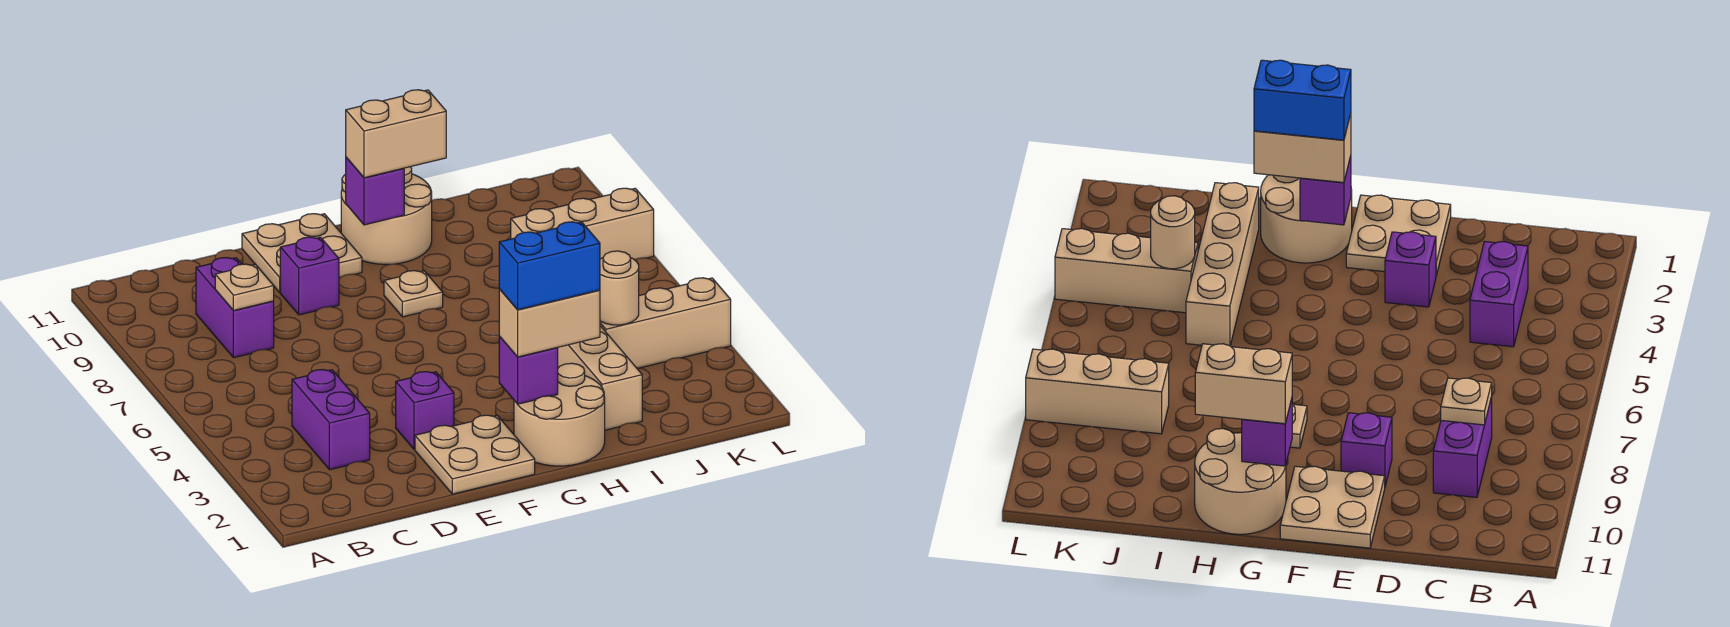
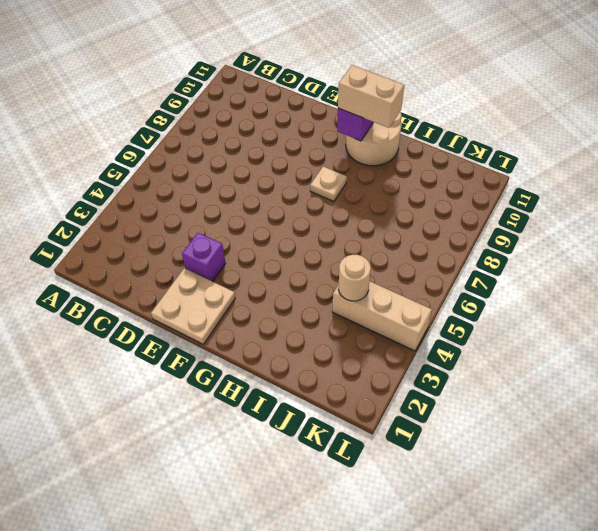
none -> purple 1x2 brick [292,370,370,470]
none -> purple 1x2 brick [196,257,274,358]
none -> purple 1x1 brick [280,237,339,315]

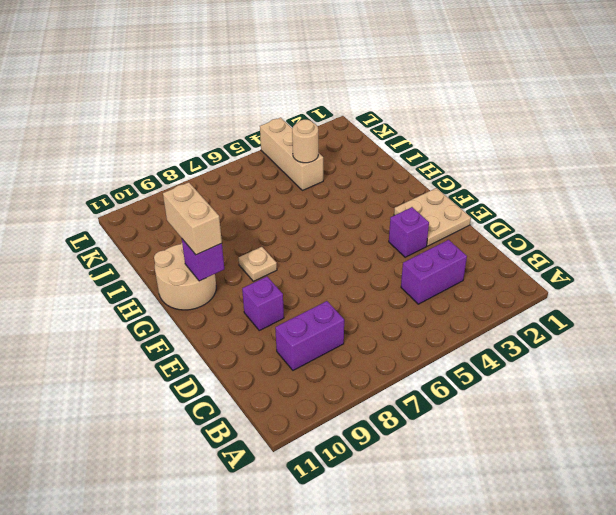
none -> tan 2x2 plate [242,214,362,292]
none -> tan 2x2 round brick [514,363,605,466]
none -> tan 1x4 brick [558,326,642,430]

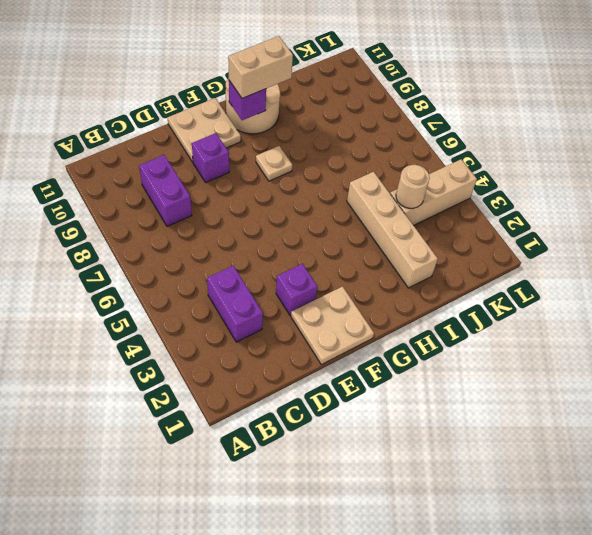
none -> tan 2x2 round brick [514,363,605,466]
none -> tan 1x3 brick [511,188,654,260]
none -> tan 1x1 plate [215,264,274,311]

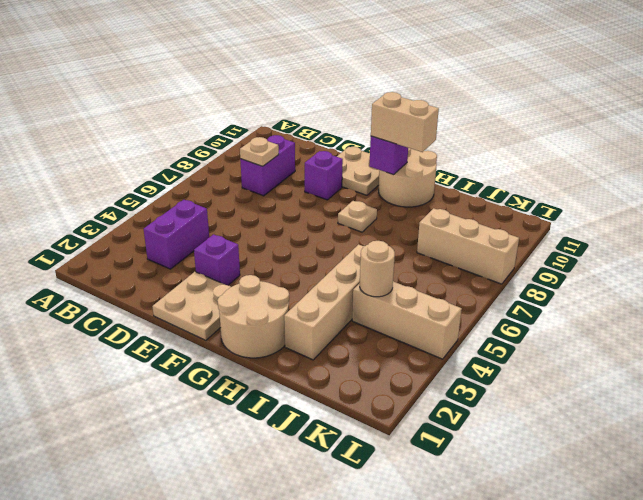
none -> purple 1x1 brick [499,337,558,404]
none -> tan 1x2 brick [499,289,600,357]
none -> blue 1x2 brick [499,222,600,310]

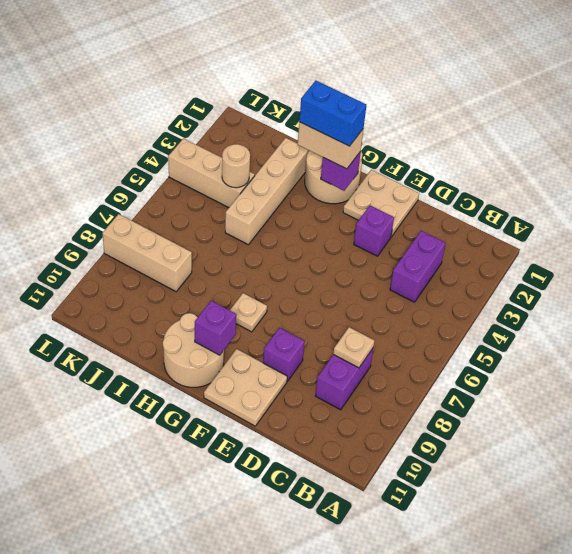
none -> tan 1x2 brick [346,90,446,178]

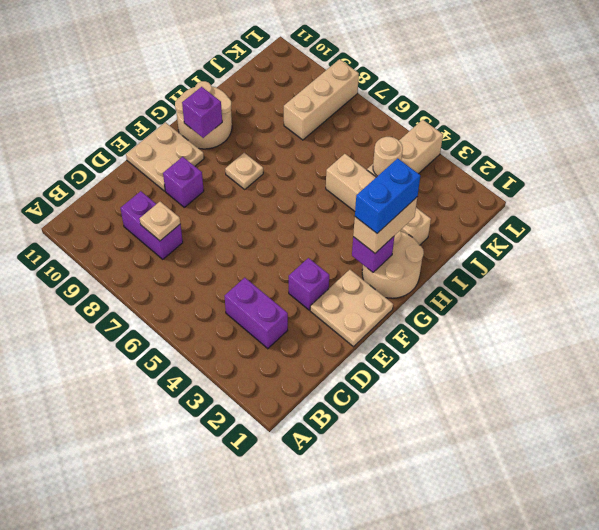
none -> tan 1x2 brick [346,90,446,178]

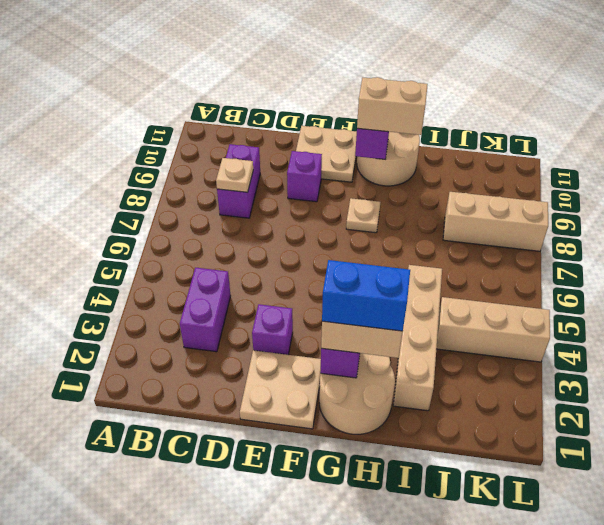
none -> tan 1x1 round brick [600,251,639,325]

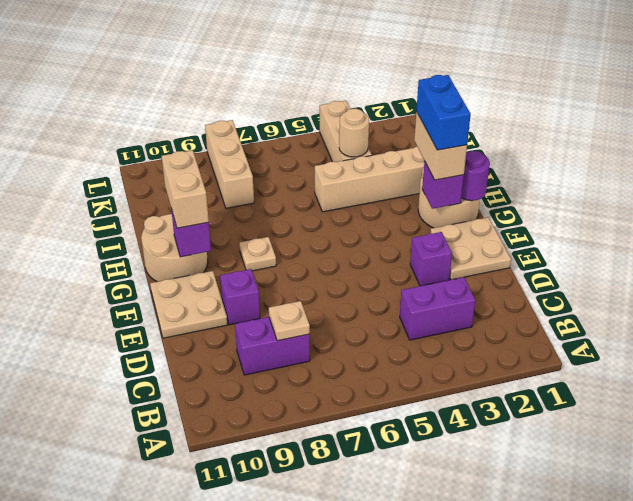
purple 1x1 round brick [461,151,490,201] -> none

